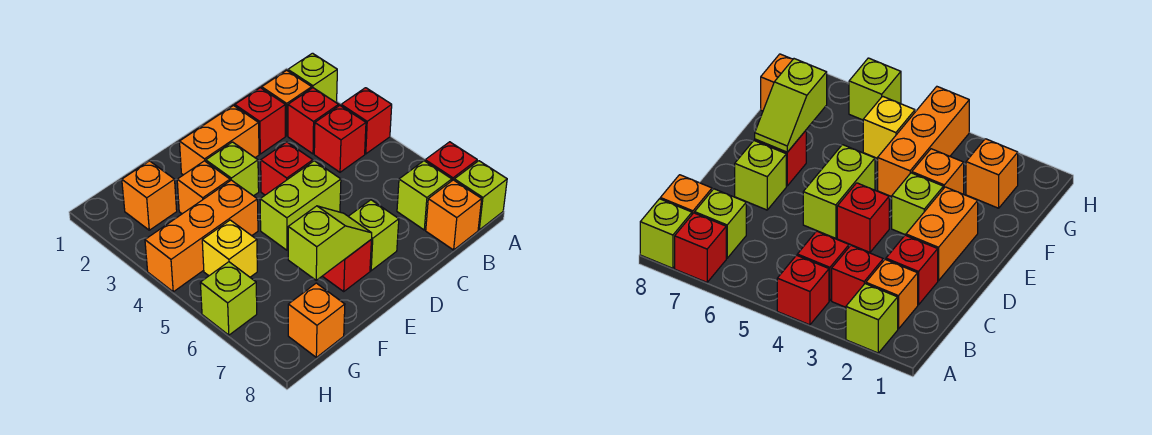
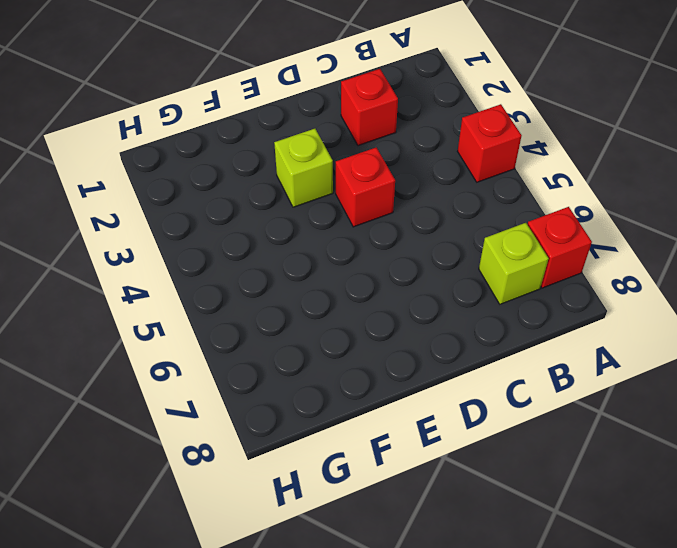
none -> lime 1x1 brick [288,53,337,102]
none -> lime 1x1 brick [454,161,507,230]
none -> orange 1x1 brick [262,70,312,136]

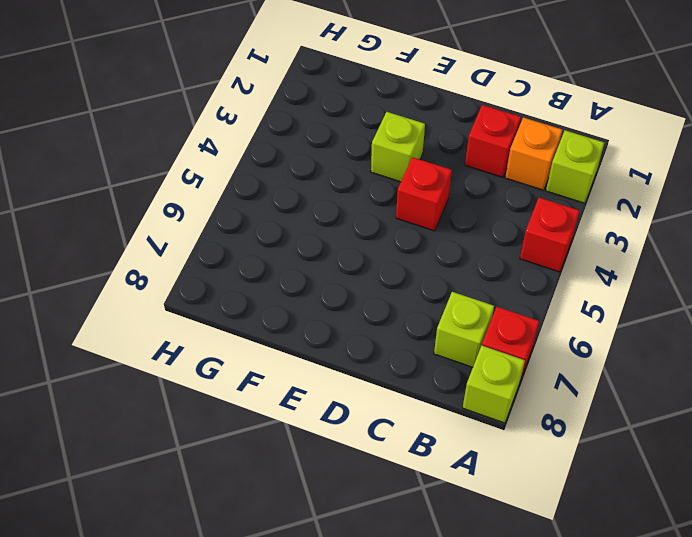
none -> red 1x1 brick [288,88,339,154]
none -> red 1x1 brick [314,105,366,172]
none -> orange 1x1 brick [426,180,482,250]

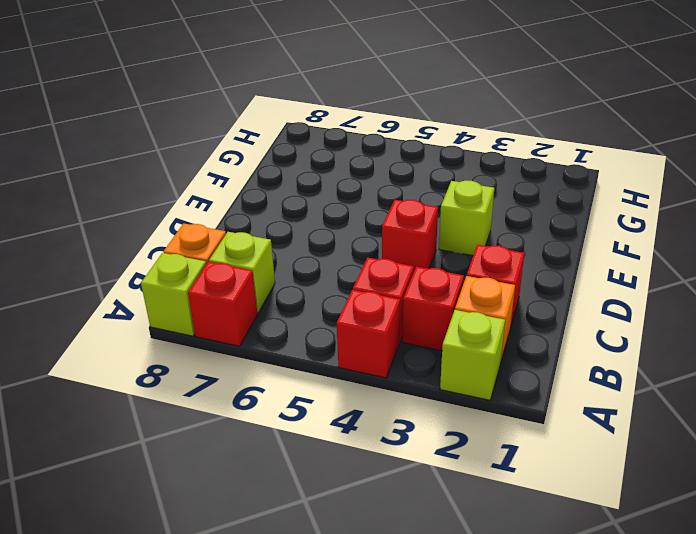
none -> orange 1x2 brick [180,106,259,175]
none -> lime 1x2 brick [260,161,341,250]
none -> lime 1x1 brick [348,200,399,271]

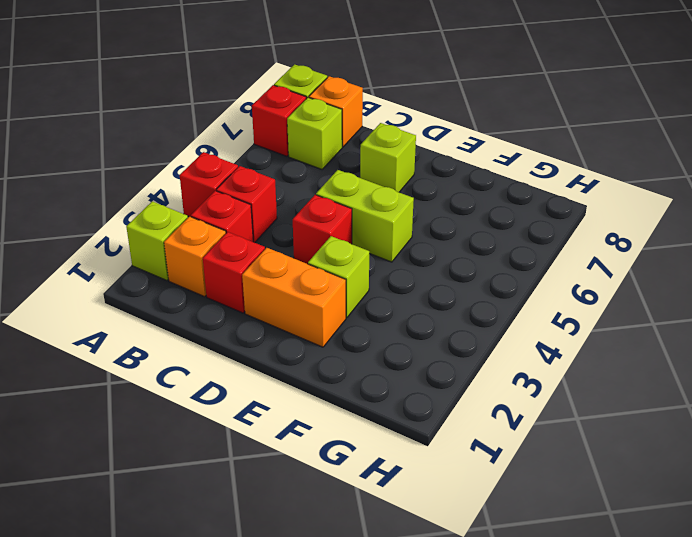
none -> red 1x1 brick [323,240,371,291]
none -> orange 1x1 brick [177,161,230,214]
none -> orange 1x3 brick [145,180,258,292]

